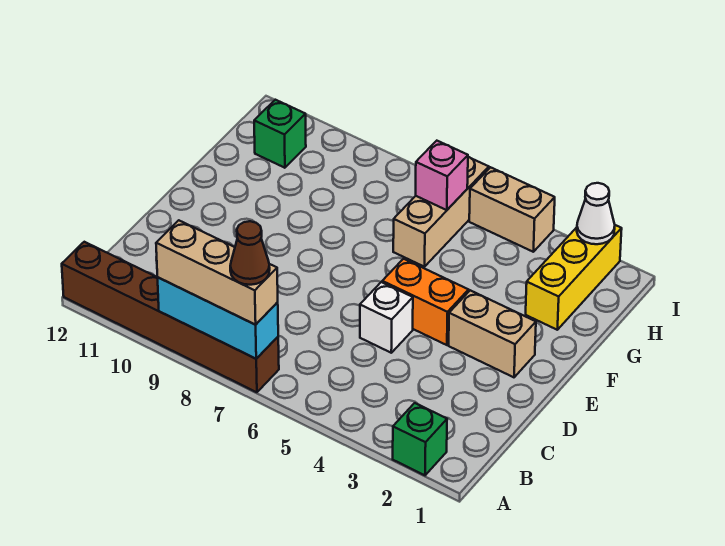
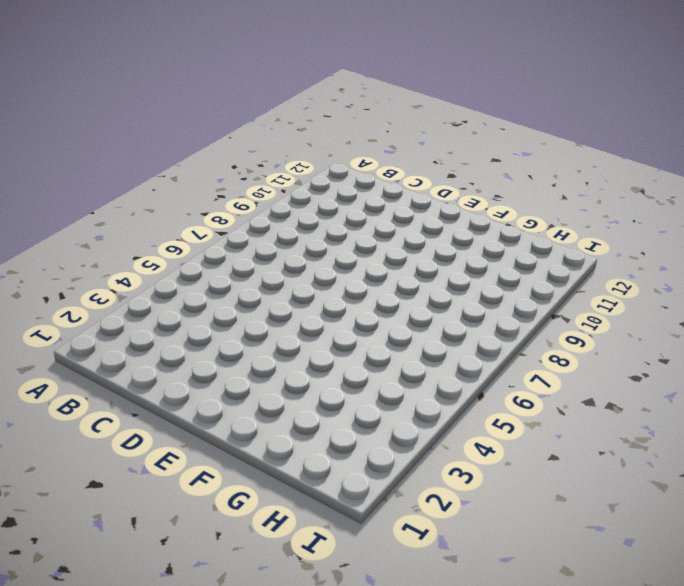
none -> green 1x1 brick [393,403,447,475]
none -> brown 1x6 brick [62,242,279,392]
none -> white 1x1 brick [360,282,413,353]

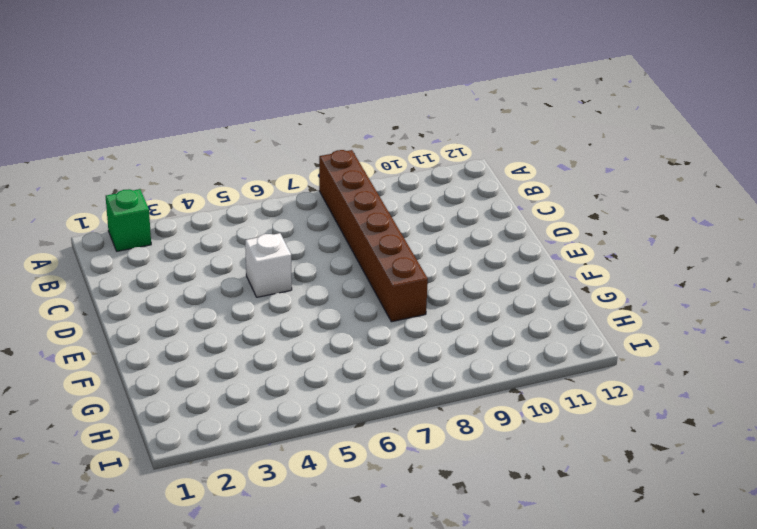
brown 1x6 brick [319,150,428,322] -> brown 1x6 brick turned to [62,242,279,392]
none -> tan 1x2 brick [449,290,536,377]
none -> orange 1x2 brick [382,259,469,345]
none -> yellow 1x3 brick [526,225,622,330]

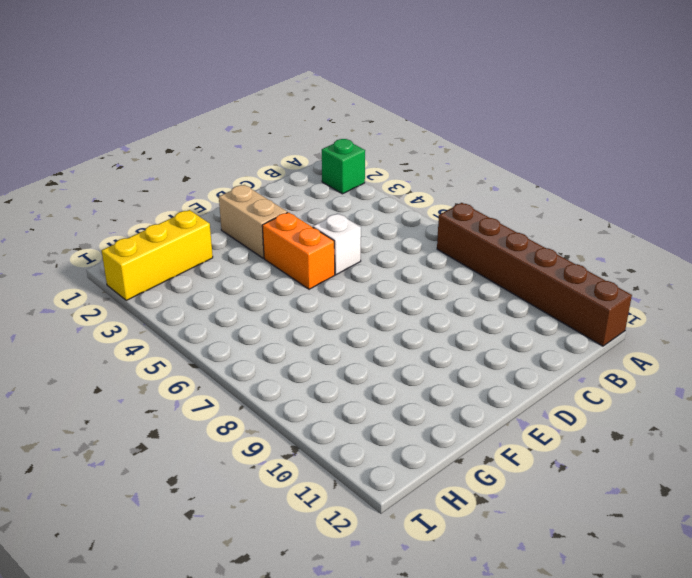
none -> tan 1x3 brick [393,157,489,267]
none -> green 1x1 brick [254,100,306,168]
none -> tan 1x2 brick [469,167,555,252]

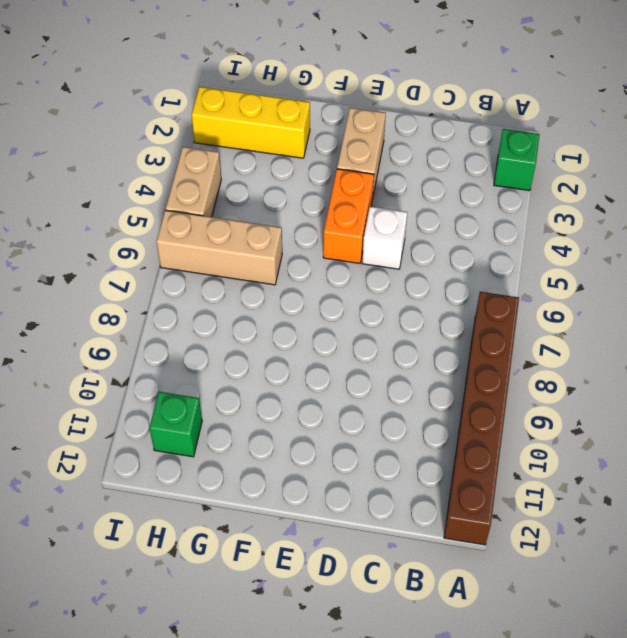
none -> cyan 1x3 brick [158,278,278,359]
none -> pink 1x1 brick [416,141,468,210]
none -> white 1x1 cone [577,183,615,244]

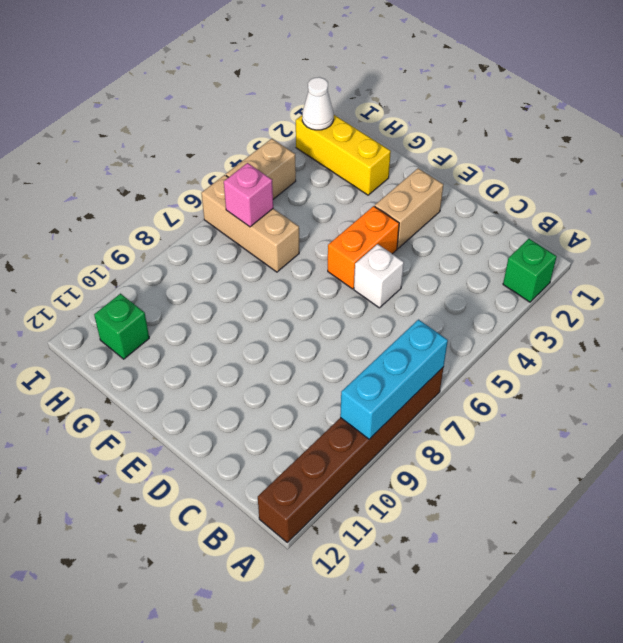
none -> tan 1x3 brick [156,220,278,325]
none -> brown 1x1 cone [230,221,270,285]

